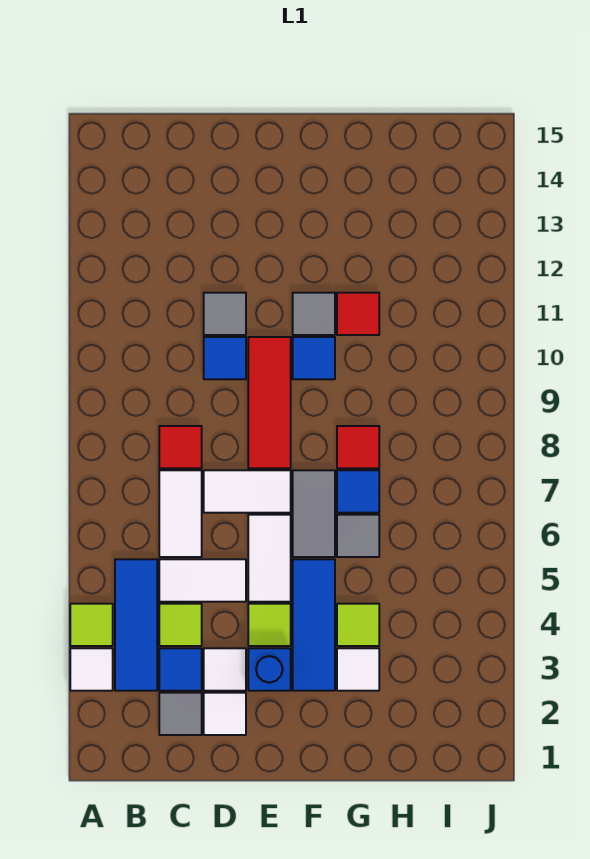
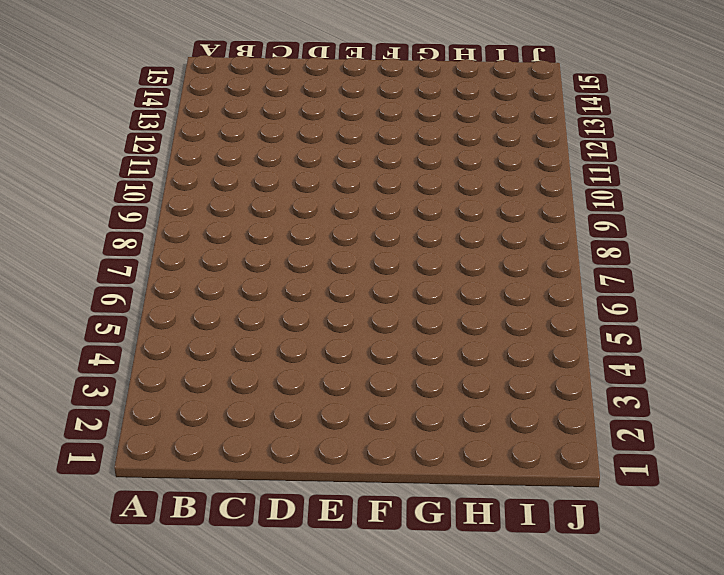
none -> white 1x1 tile [70,648,113,691]
none -> lime 1x1 tile [70,604,113,646]
none -> blue 1x3 tile [115,559,157,691]

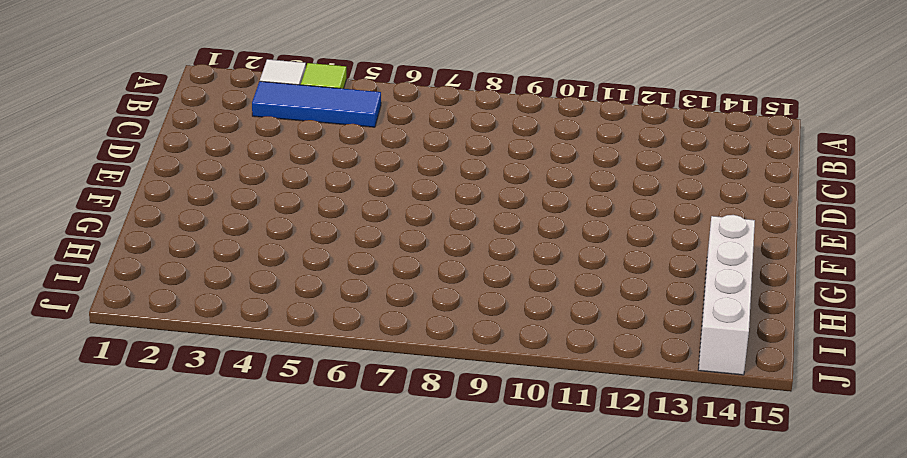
white 1x4 brick [698,215,755,375] -> none
none -> grey 1x1 tile [159,693,202,735]
none -> blue 1x1 tile [159,648,202,691]
none -> lime 1x1 tile [159,604,202,646]

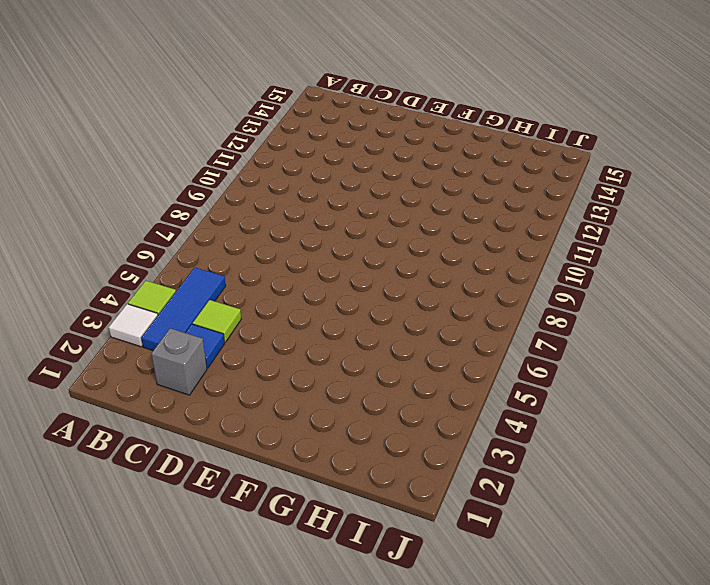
grey 1x1 brick [151,328,207,395] -> grey 1x1 tile [159,693,202,735]
none -> white 1x2 tile [159,559,246,602]
none -> white 1x2 tile [159,470,202,557]
none -> red 1x1 tile [159,426,202,468]

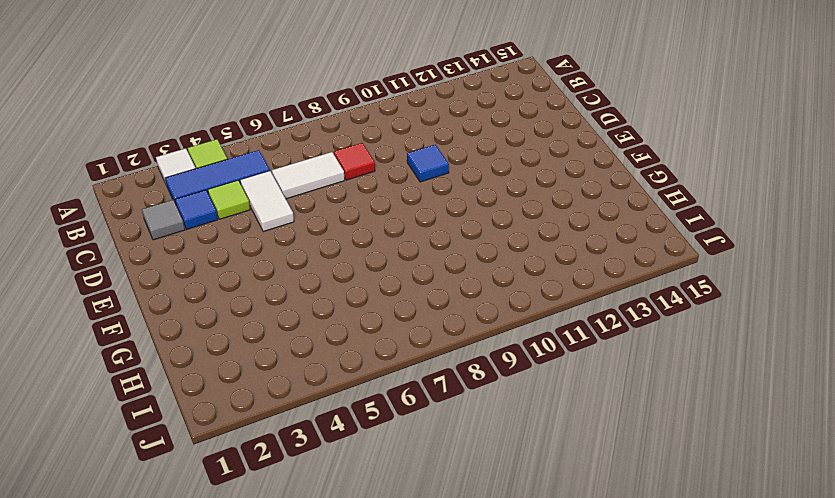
none -> white 1x1 tile [204,693,246,735]
none -> white 1x1 tile [204,648,246,691]
none -> white 1x2 tile [204,470,291,513]

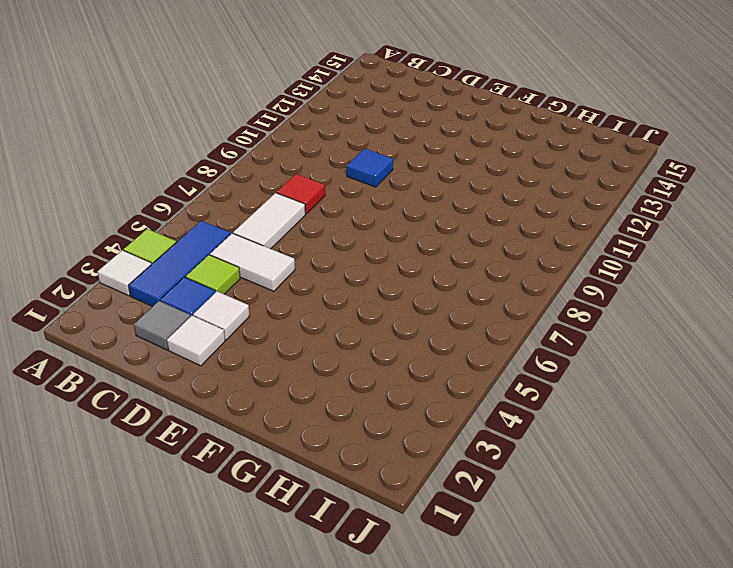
none -> white 1x2 tile [204,470,291,513]
none -> grey 1x1 tile [204,293,246,335]
none -> blue 1x1 brick [248,648,291,691]

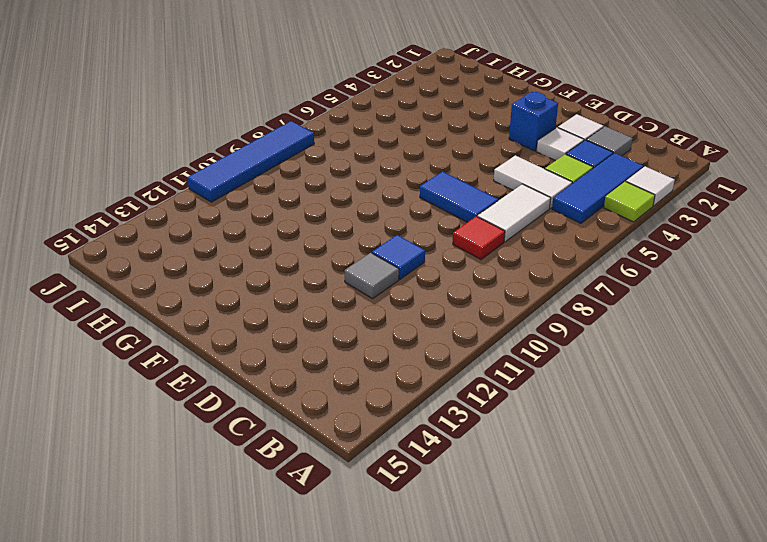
blue 1x2 tile [420,171,498,222] -> white 1x2 tile [204,470,291,513]
blue 1x4 tile [187,121,314,202] -> none
none -> lime 1x1 tile [248,604,291,646]
none -> white 1x2 tile [248,515,291,602]
none -> red 1x3 tile [248,337,291,468]

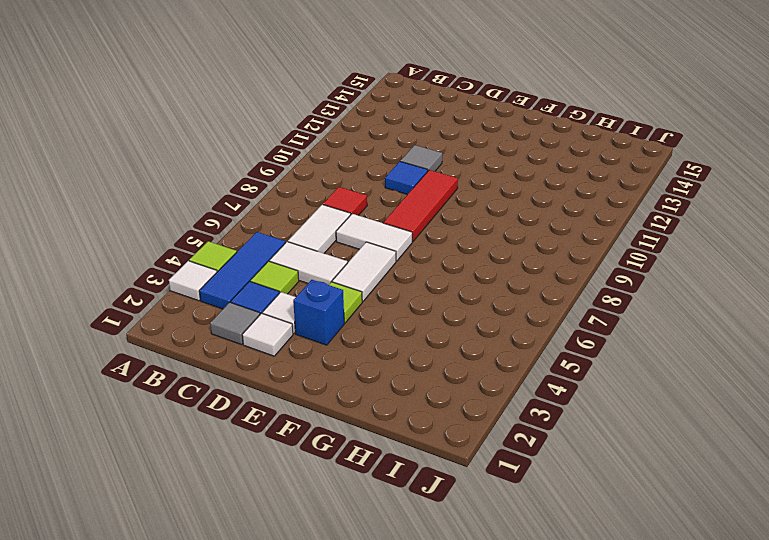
none -> blue 1x3 tile [293,559,335,691]
none -> grey 1x2 tile [293,470,335,557]
none -> blue 1x1 tile [293,337,335,379]

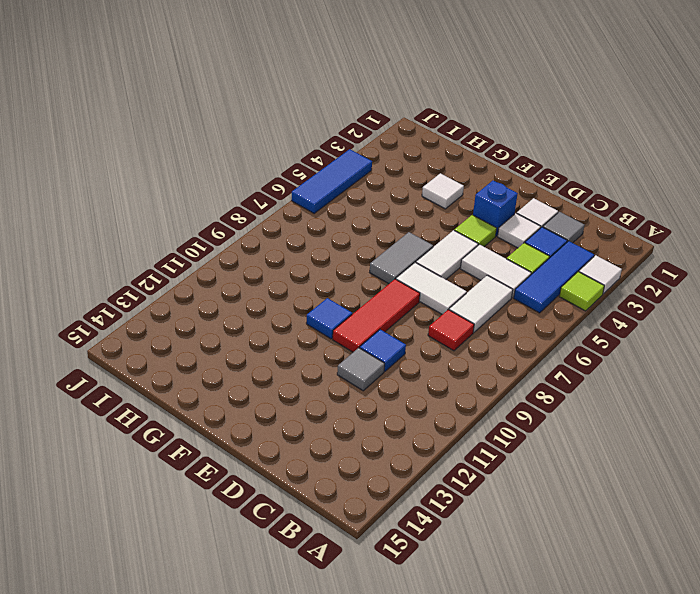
blue 1x3 tile [292,149,372,213] -> blue 1x3 tile moved to [293,559,335,691]
none -> grey 1x1 tile [293,293,335,335]
none -> lime 1x1 tile [337,604,379,646]
none -> grey 1x1 tile [337,515,379,557]

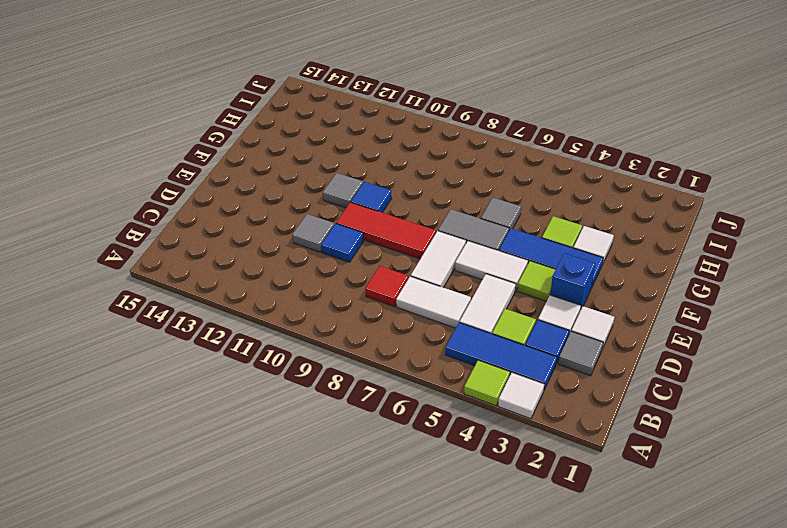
none -> blue 1x1 tile [337,470,379,513]
none -> red 1x1 tile [337,426,379,468]
none -> red 1x1 tile [337,293,379,335]

